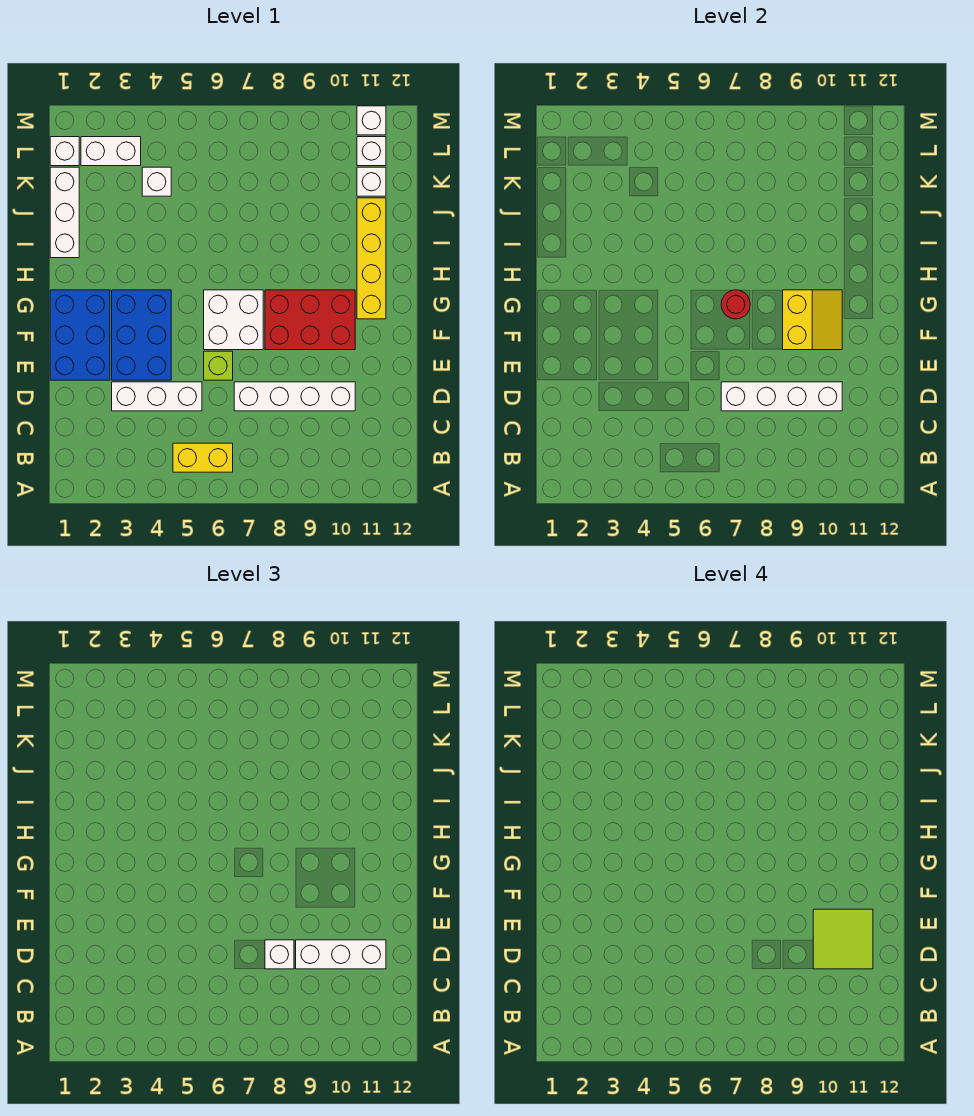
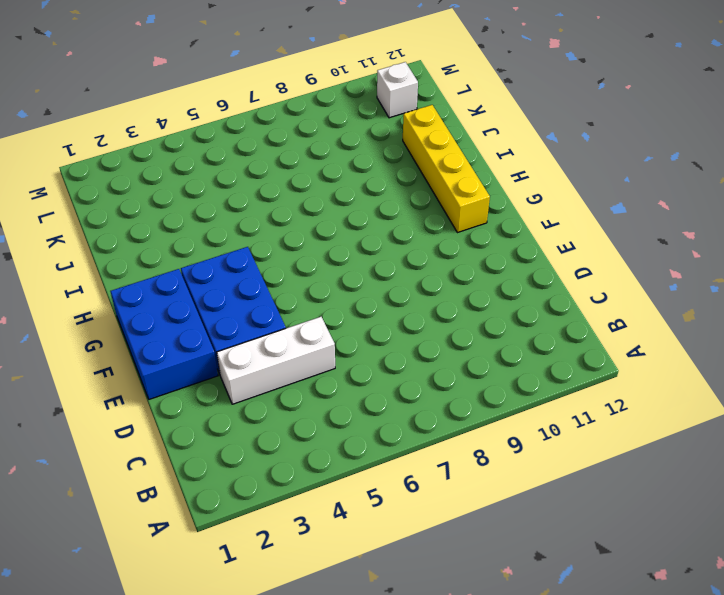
none -> yellow 1x2 brick [173,443,233,472]
none -> white 1x4 brick [234,382,355,411]
none -> lime 1x1 brick [204,351,233,380]

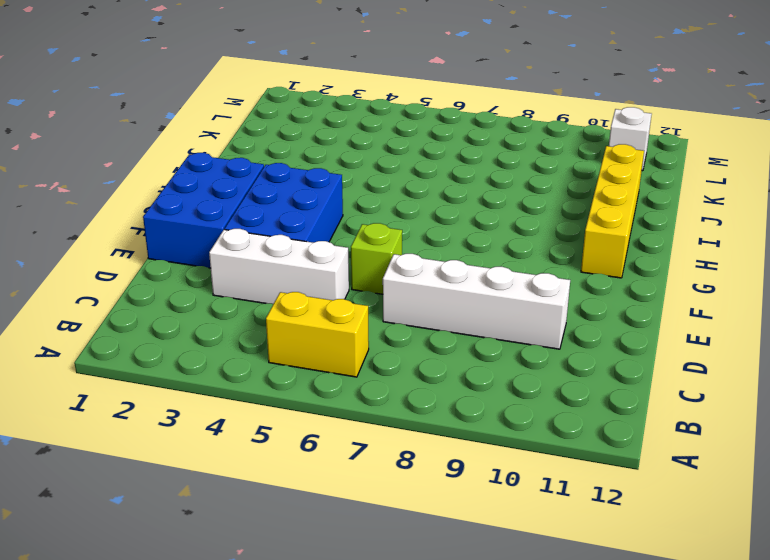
none -> white 2x2 brick [204,290,263,350]
none -> red 2x3 brick [265,290,355,350]
none -> white 1x3 brick [50,167,79,258]

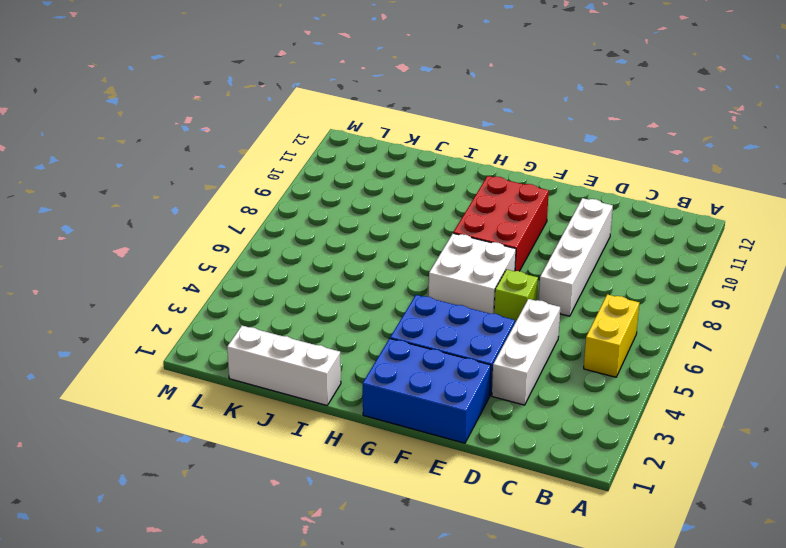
none -> yellow 1x4 brick [357,198,386,319]
none -> white 1x1 brick [142,167,171,196]
none -> white 1x1 brick [357,167,386,196]

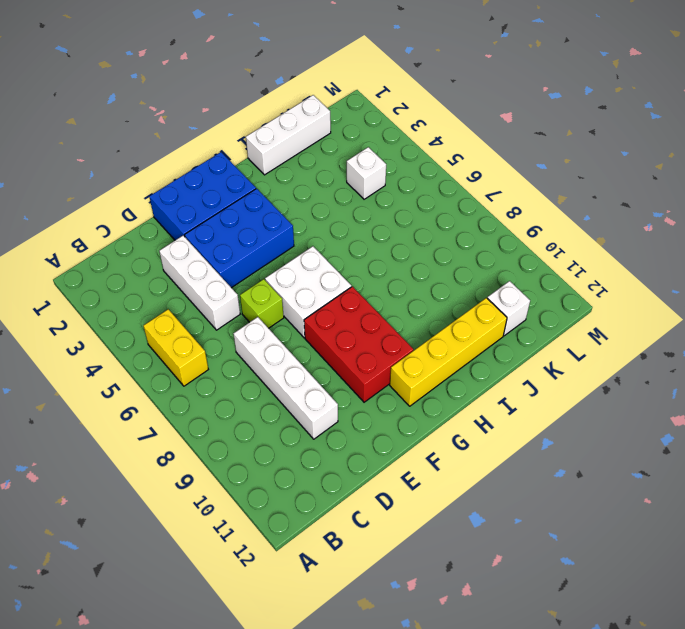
none -> white 1x1 brick [50,137,79,166]
none -> white 1x2 brick [81,137,141,166]
none -> white 1x1 brick [357,137,386,166]

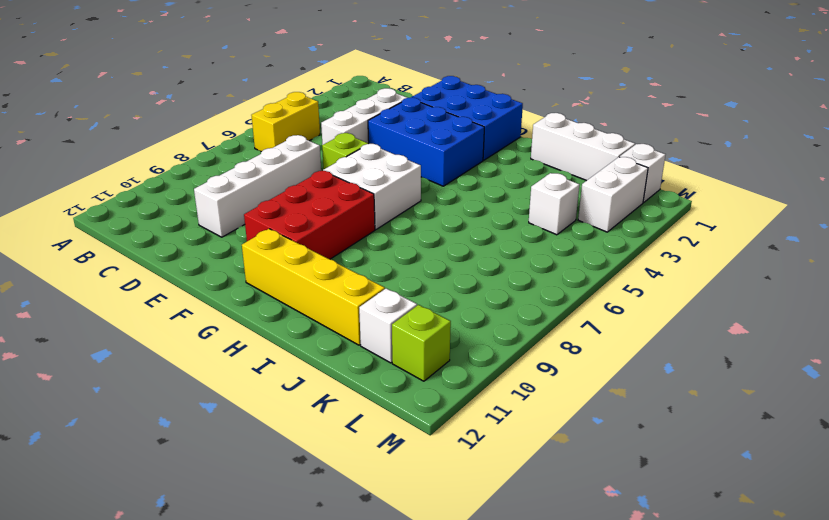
lime 1x1 brick [392,305,451,381] -> white 1x1 brick [357,137,386,166]
none -> white 1x1 brick [357,106,386,135]
none -> white 1x4 brick [721,382,842,411]
none -> yellow 2x2 slope [783,290,842,350]

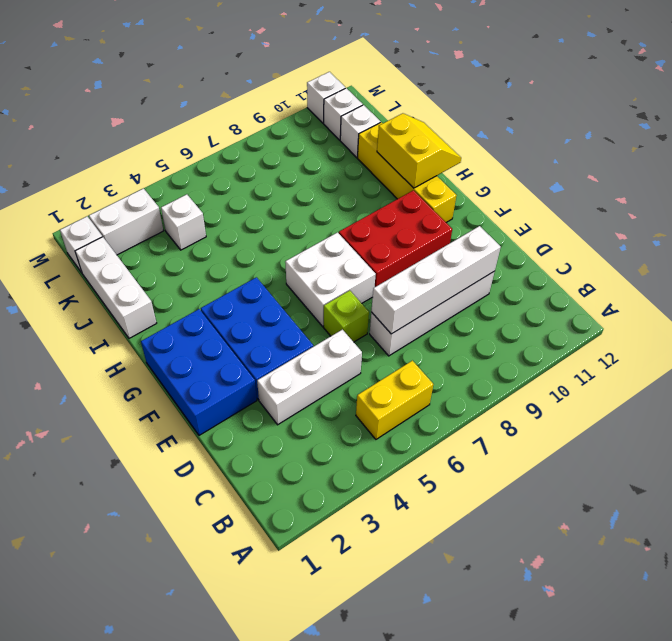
yellow 2x2 slope [377,113,461,188] -> yellow 2x2 slope moved to [783,290,842,350]
none -> red 1x1 round brick [721,290,750,319]
none -> white 1x1 brick [265,940,294,969]
none -> white 1x3 brick [296,940,386,969]

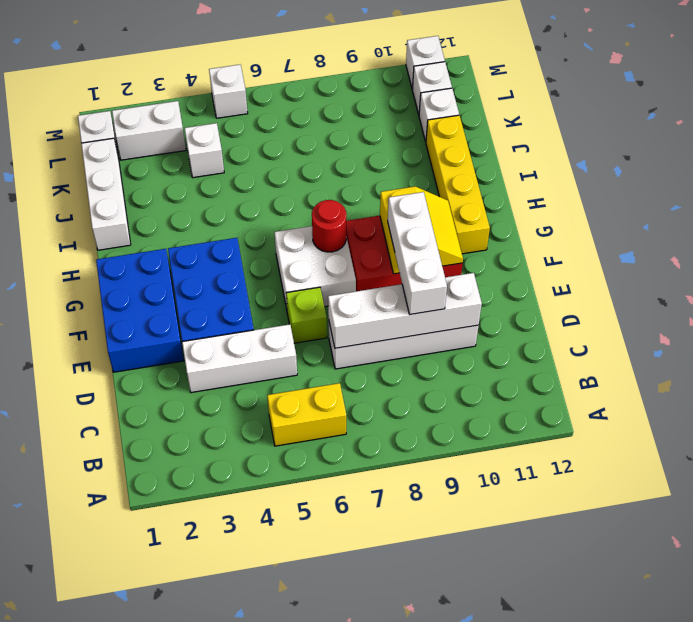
white 1x3 brick [388,192,447,315] -> white 1x3 brick turned to [296,940,386,969]
white 1x1 brick [209,65,248,118] -> white 1x1 brick moved to [265,940,294,969]
none -> lime 2x2 tile [813,909,873,969]

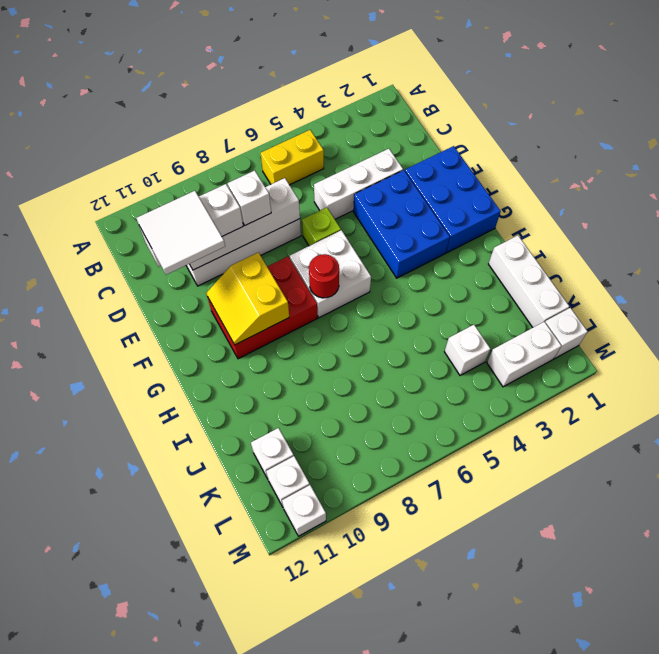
white 2x2 tile [136,191,225,275] -> lime 2x2 tile [813,909,873,969]
none -> yellow 1x4 brick [357,198,386,319]

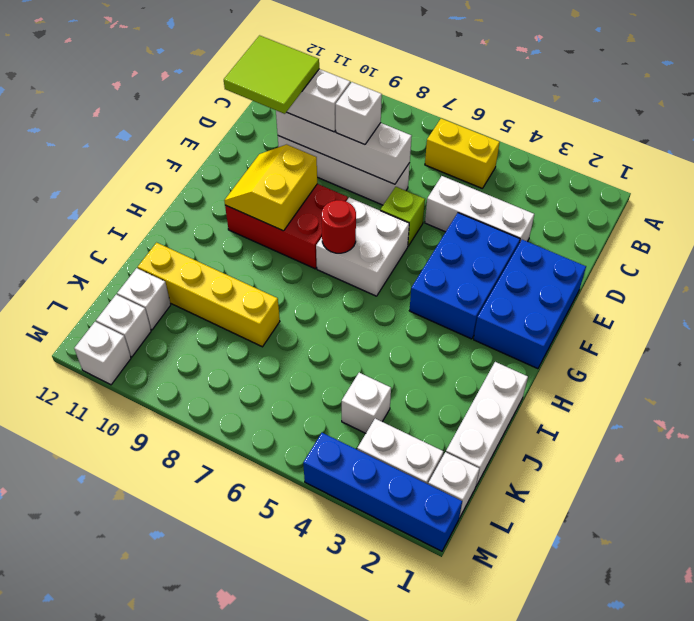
yellow 1x4 brick [138,243,280,347] -> yellow 1x4 brick turned to [357,198,386,319]
blue 1x4 brick [303,433,462,551] -> none

